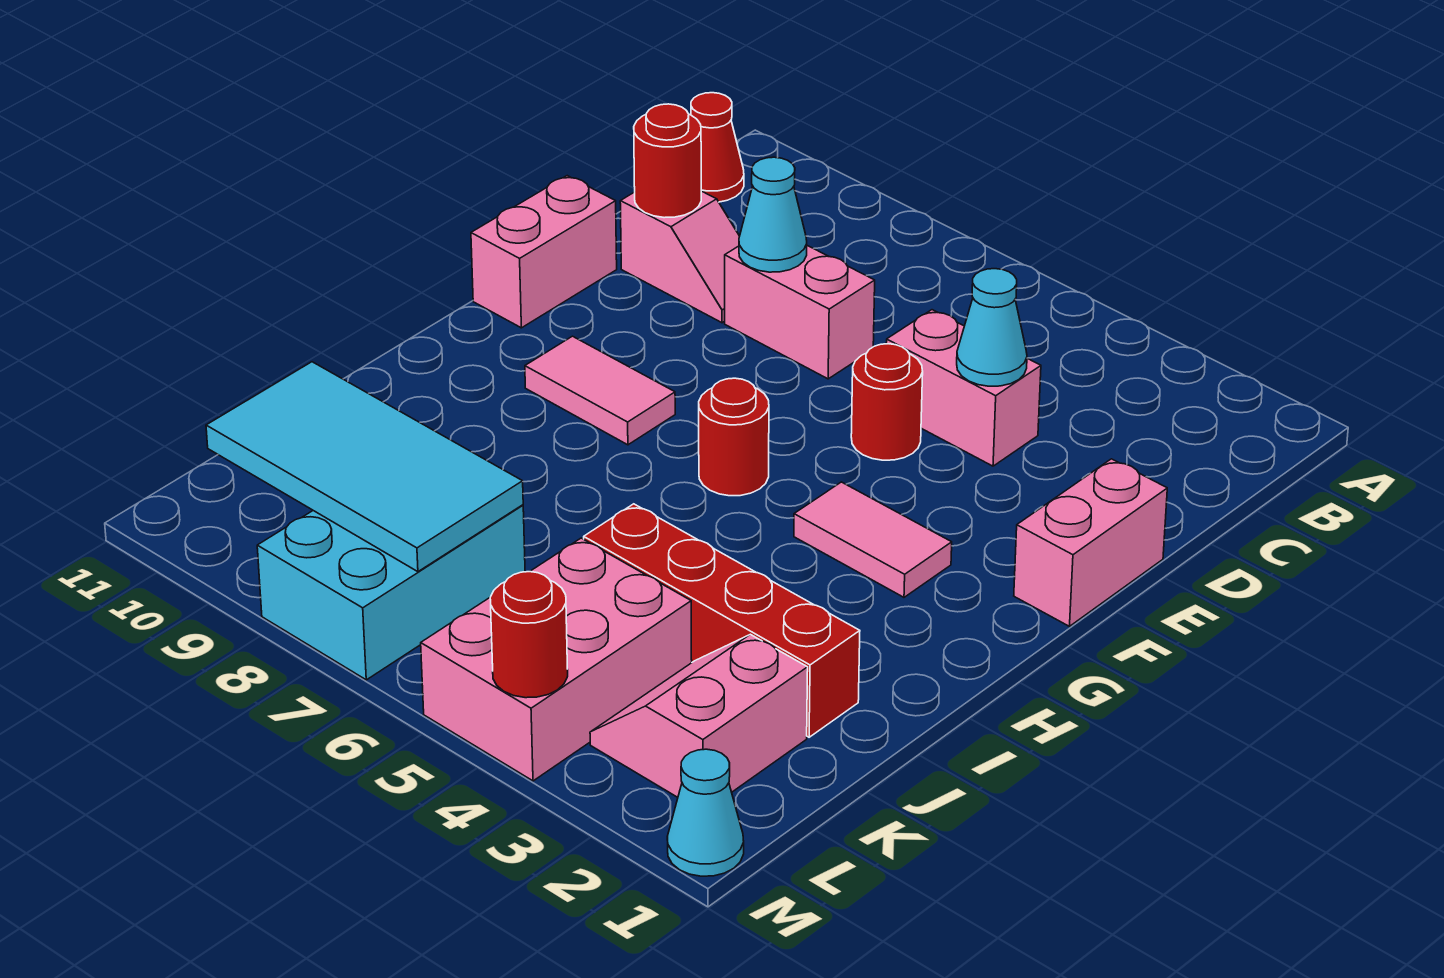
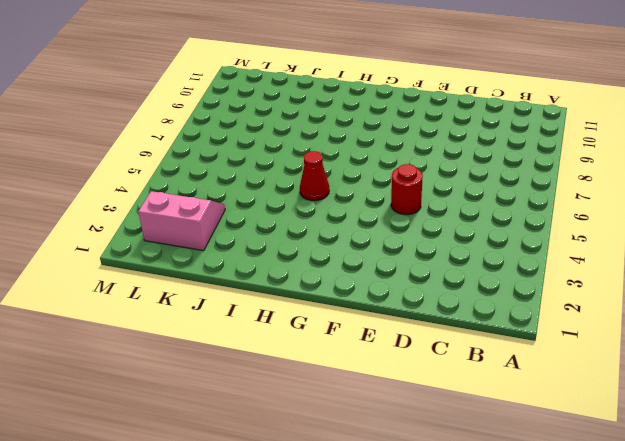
red 1x1 cone [300,151,329,201] -> red 1x1 cone moved to [691,93,744,202]
none -> pink 1x2 brick [886,310,1041,466]
none -> pink 1x2 brick [725,246,875,379]
none -> pink 1x2 slope [620,191,740,323]

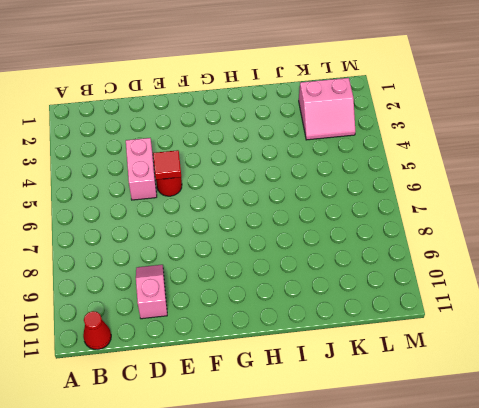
red 1x1 tile [153,150,181,180] -> none
none -> pink 1x2 brick [725,246,875,379]
none -> pink 1x2 brick [1014,459,1167,626]
none -> pink 1x2 brick [471,176,617,328]

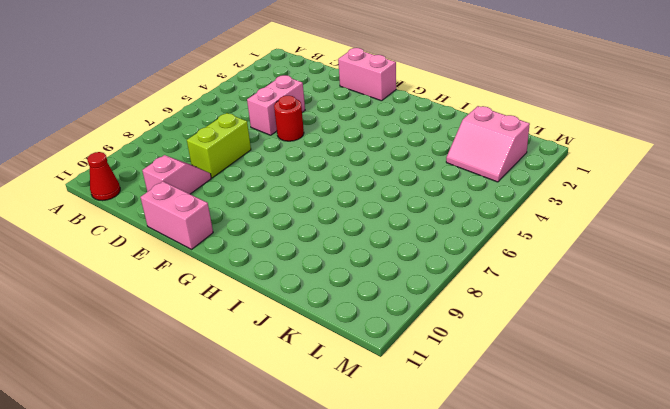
lime 1x2 brick [187,113,251,178] -> pink 1x2 brick [725,246,875,379]
none -> pink 1x2 tile [794,482,952,597]
none -> red 1x1 round brick [699,378,769,496]
none -> pink 1x2 tile [525,336,675,445]

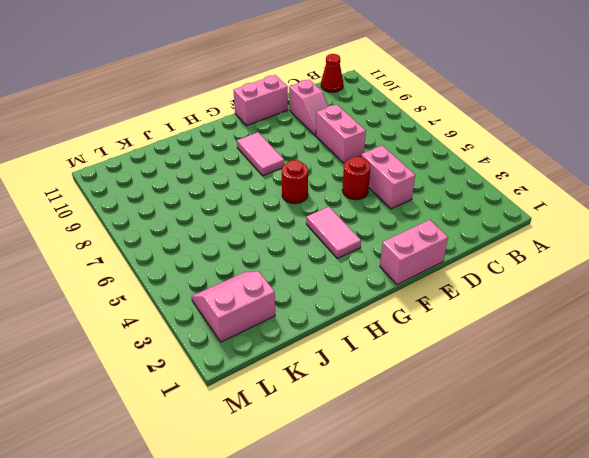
none -> red 1x4 brick [584,504,860,737]
none -> pink 2x3 brick [421,538,692,781]
none -> cyan 2x3 brick [257,505,525,680]

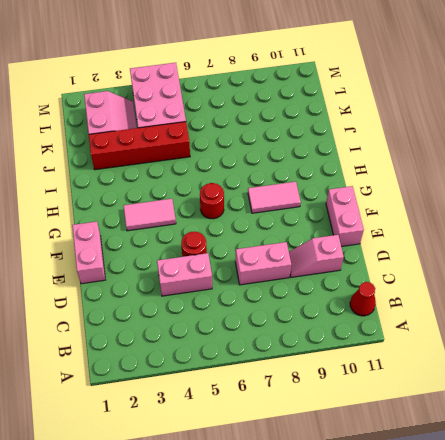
none -> cyan 2x3 brick [257,505,525,680]
none -> cyan 1x1 cone [667,749,744,876]
none -> cyan 1x1 cone [957,269,1027,386]

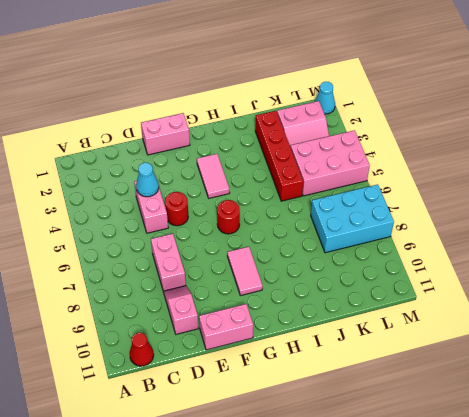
none -> cyan 1x1 cone [739,157,807,272]
none -> red 1x1 round brick [634,104,701,218]
none -> cyan 2x4 tile [206,362,523,572]

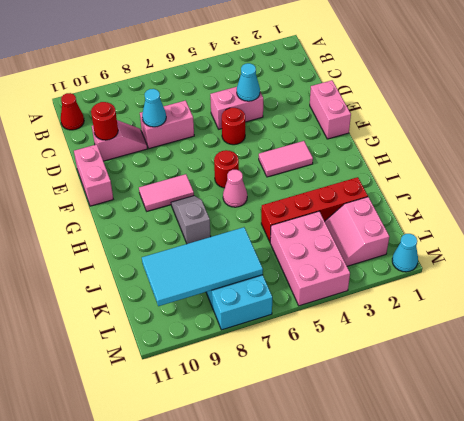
pink 1x1 cone [223,170,247,207] -> none
grey 1x2 slope [171,196,211,244] -> none
none -> red 1x1 round brick [490,572,568,698]

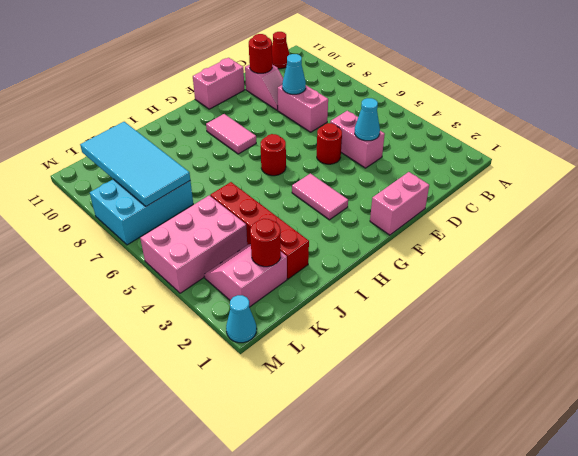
red 1x1 round brick [250,219,281,267] -> red 1x1 round brick moved to [490,572,568,698]

